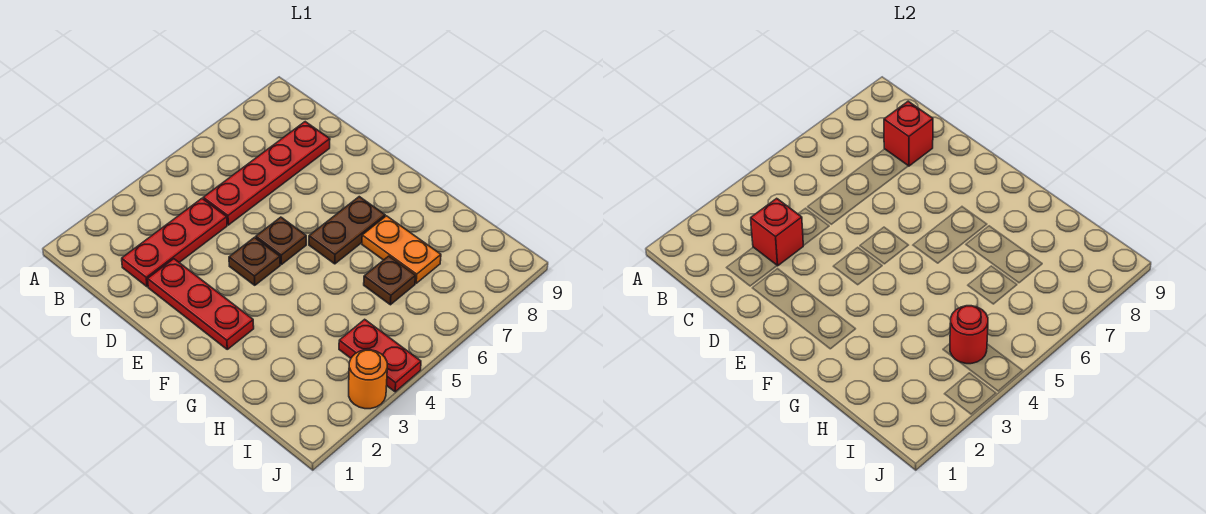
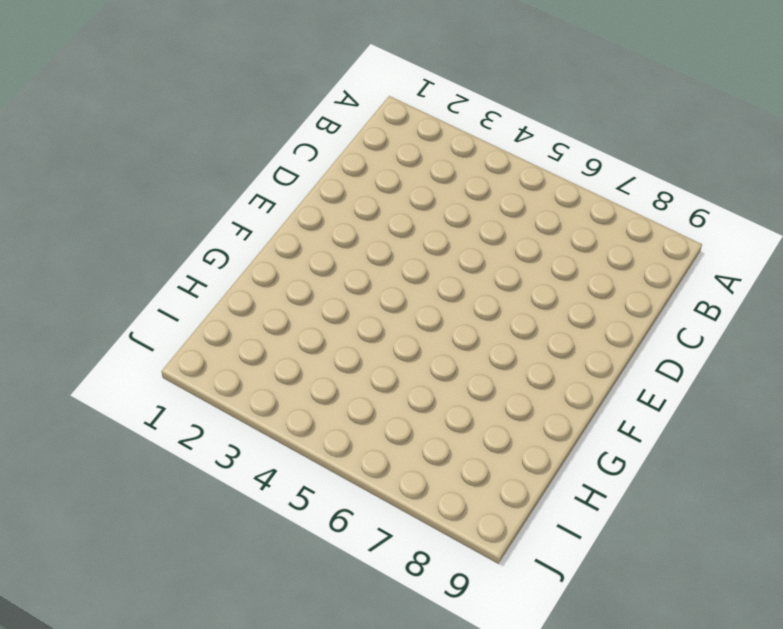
none -> red 1x3 plate [122,199,227,287]
none -> red 1x4 plate [203,122,330,225]
none -> red 1x3 plate [148,259,254,349]

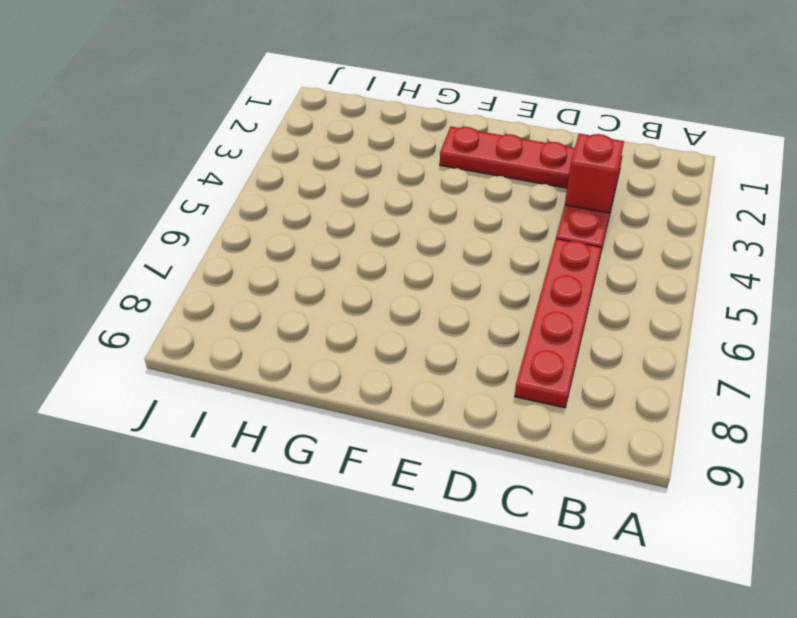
none -> brown 1x1 plate [229,238,280,285]
none -> brown 1x1 plate [256,217,306,265]
none -> brown 1x2 plate [309,197,385,264]

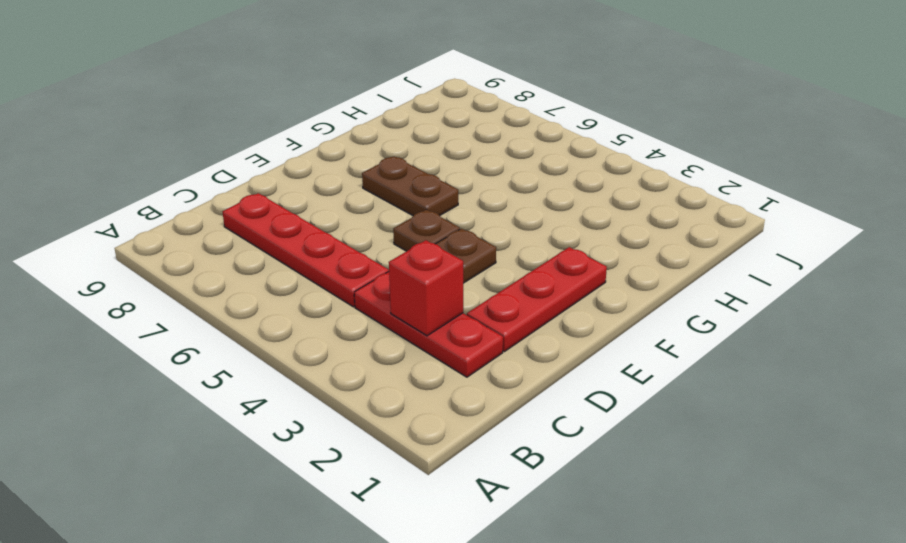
none -> orange 1x2 plate [362,216,441,283]
none -> brown 1x1 plate [364,256,415,305]
none -> red 1x2 plate [339,319,421,392]

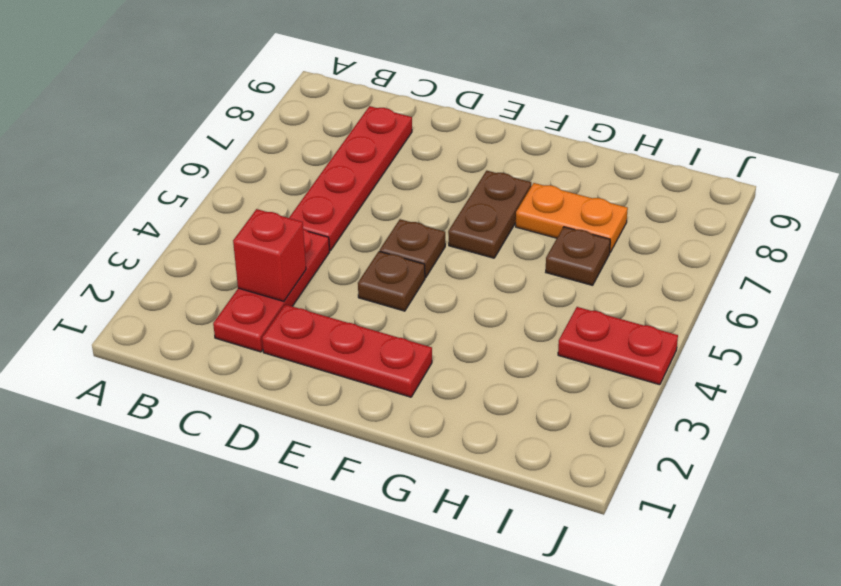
none -> orange 1x1 round brick [349,350,387,409]
none -> red 1x1 brick [884,101,933,166]
none -> red 1x1 round brick [950,306,988,364]

